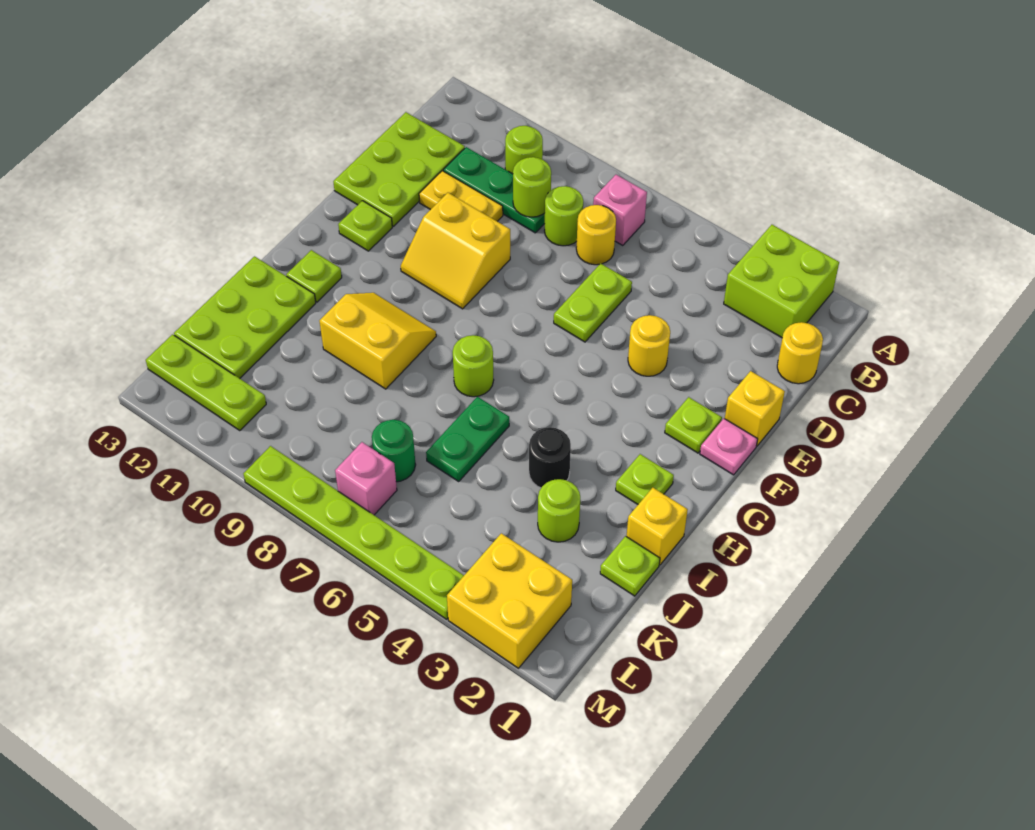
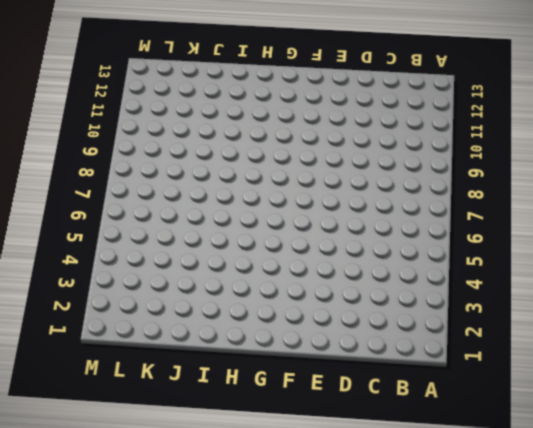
none -> lime 2x2 brick [724,225,839,338]
none -> pink 1x1 brick [593,175,647,246]
none -> lime 1x1 round brick [505,126,543,174]
none -> yellow 1x1 round brick [777,322,823,384]

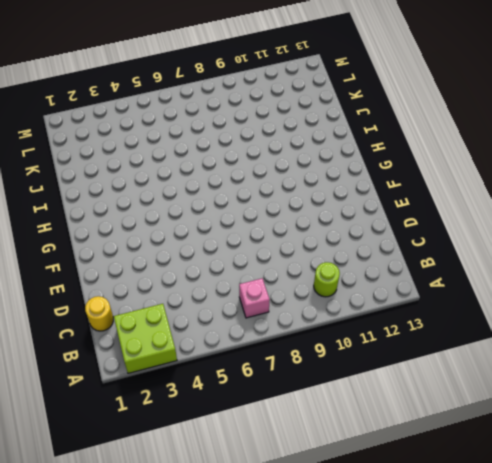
none -> yellow 1x1 round brick [576,205,616,265]
none -> lime 1x1 round brick [545,186,583,246]
none -> green 1x3 plate [443,147,545,233]
none -> lime 2x3 plate [333,112,465,226]

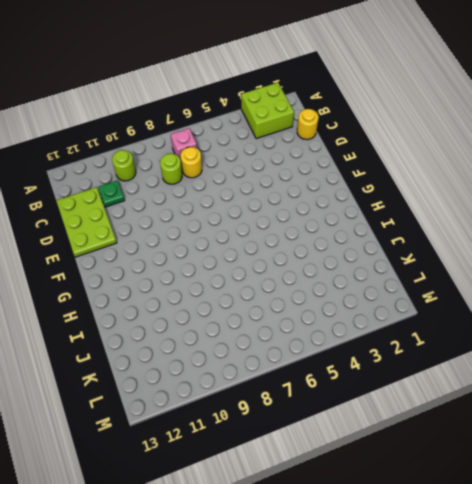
green 1x1 plate [98,181,125,207] -> green 1x3 plate [443,147,545,233]
none -> lime 1x2 plate [554,263,632,342]
none -> yellow 1x2 plate [419,171,503,221]
none -> yellow 1x1 brick [725,371,785,446]
none -> yellow 1x1 round brick [628,315,670,376]

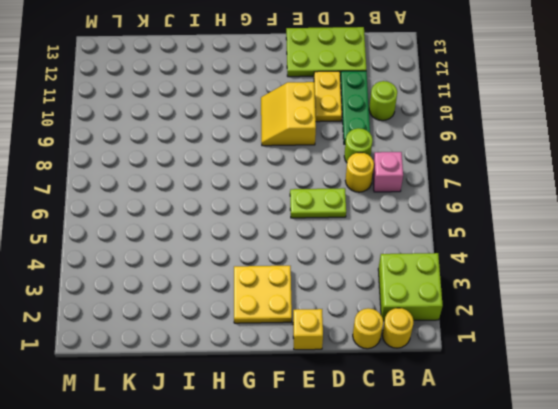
yellow 1x1 round brick [382,308,414,348] -> yellow 1x1 round brick moved to [628,315,670,376]
yellow 2x2 plate [234,266,292,323] -> lime 1x1 plate [665,397,722,453]
none -> pink 1x1 plate [700,419,758,475]
none -> lime 1x1 plate [338,201,392,251]
none -> lime 1x1 plate [616,454,674,504]
none -> lime 1x1 round brick [453,335,494,397]

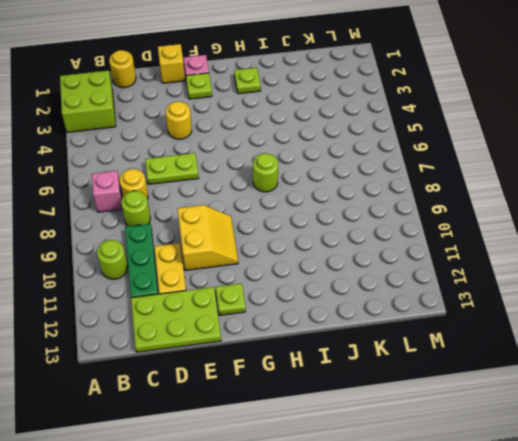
none -> yellow 2x2 slope [320,293,436,389]
none -> lime 1x1 plate [286,250,342,302]
none -> yellow 1x1 brick [626,488,688,565]
none -> black 1x1 round brick [529,427,571,488]

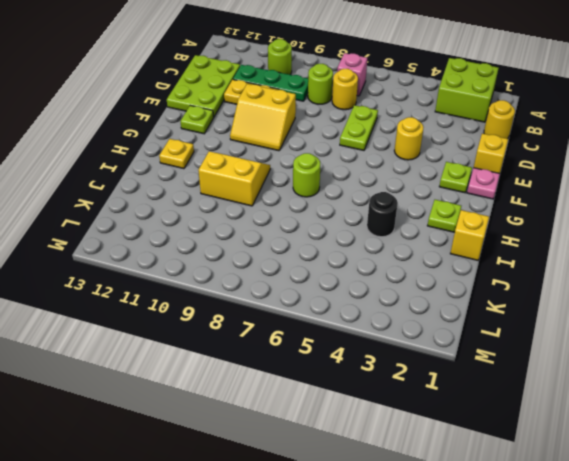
yellow 1x1 plate [159,139,194,169] -> lime 1x1 plate [286,250,342,302]
none -> green 1x2 plate [426,397,509,481]
none -> lime 2x3 plate [174,256,316,378]
none -> lime 1x1 plate [600,536,660,596]
none -> lime 1x1 round brick [538,479,580,542]

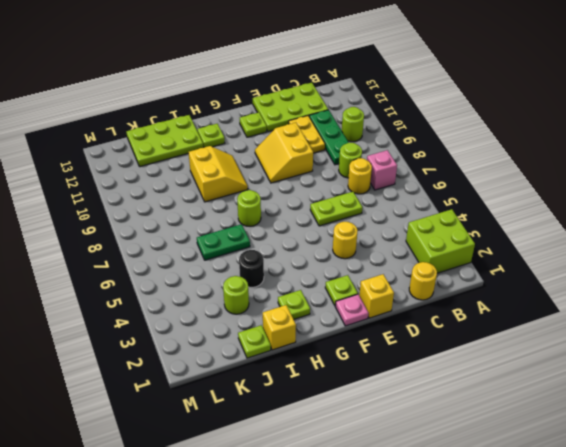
none -> green 1x1 round brick [372,420,416,482]
none -> yellow 2x2 brick [447,533,572,668]
none -> pink 1x1 brick [335,442,397,515]
none -> lime 1x3 plate [146,335,266,431]

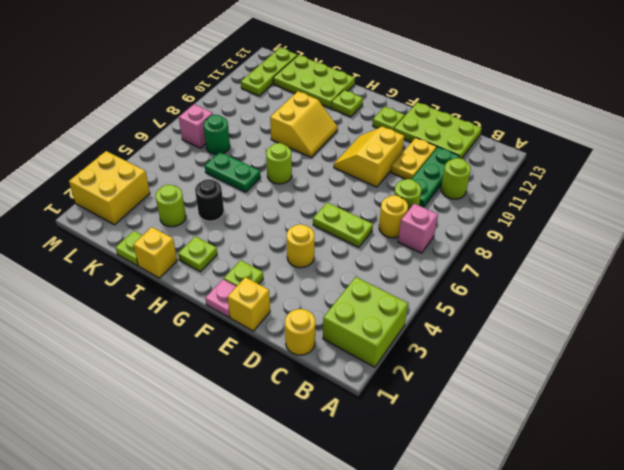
none -> lime 1x6 plate [243,446,464,619]
none -> lime 1x1 round brick [513,157,551,217]

